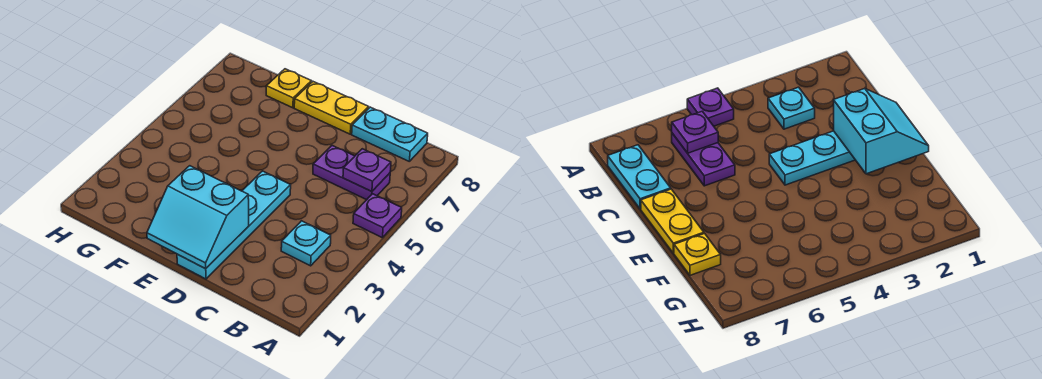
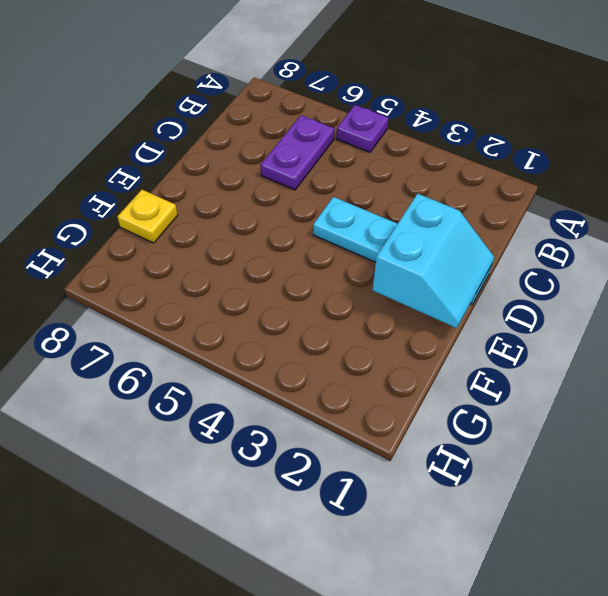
none -> cyan 1x1 plate [281,221,331,266]
none -> cyan 1x2 plate [352,107,428,161]

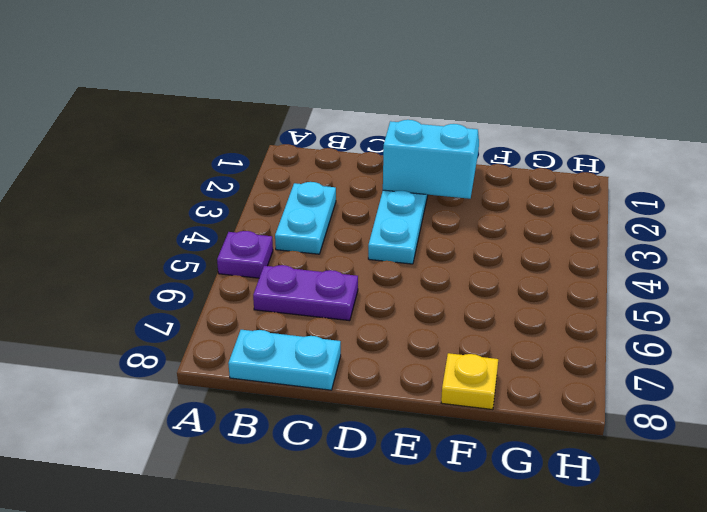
cyan 1x2 plate [275,182,336,254] -> cyan 1x1 plate [281,221,331,266]
none -> yellow 1x2 plate [294,82,369,134]
none -> purple 1x1 plate [343,149,391,192]

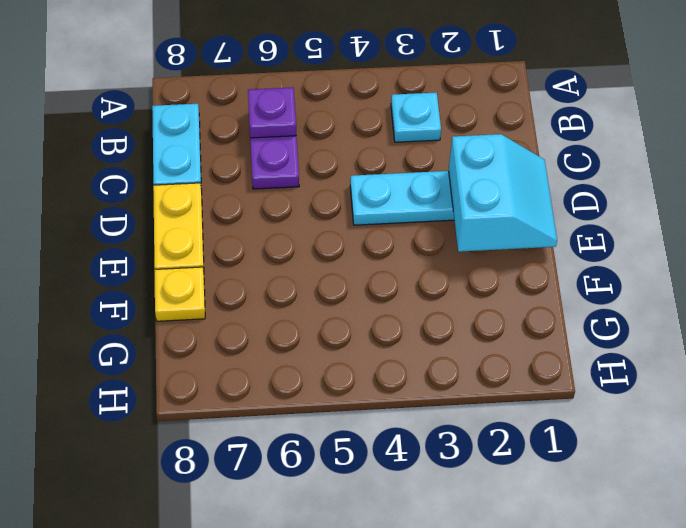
none -> purple 1x1 plate [353,194,402,238]

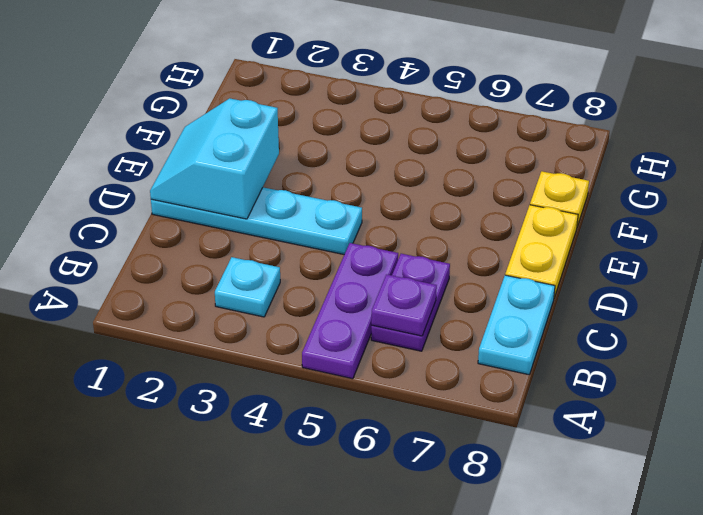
purple 1x3 plate [302,243,398,379] -> purple 1x1 plate [353,194,402,238]

